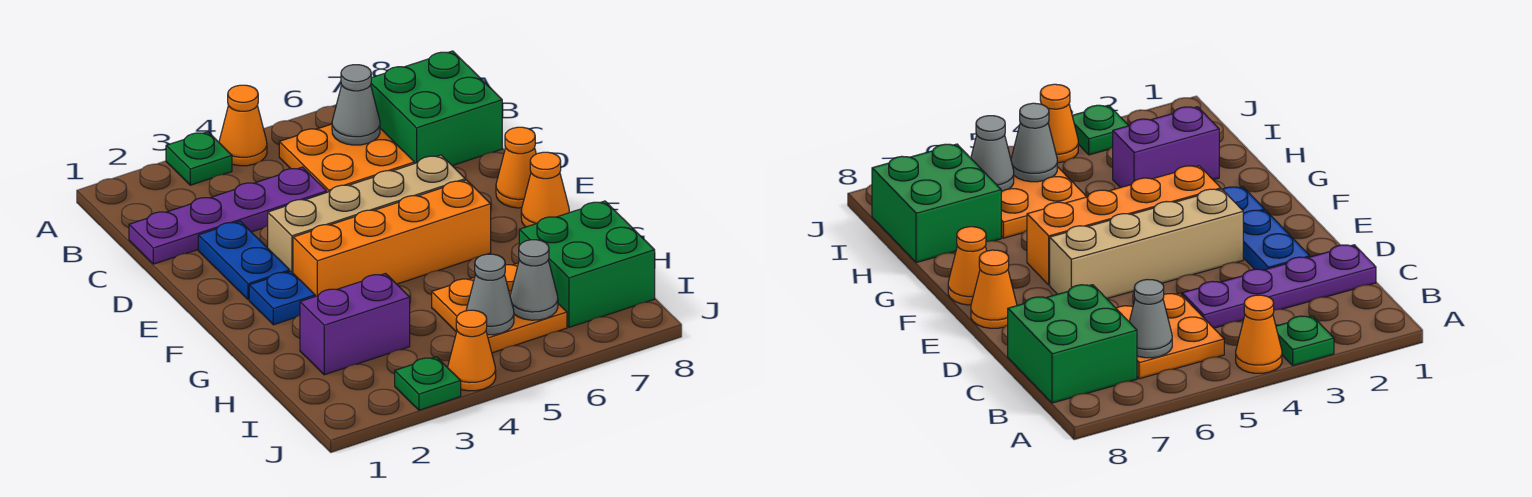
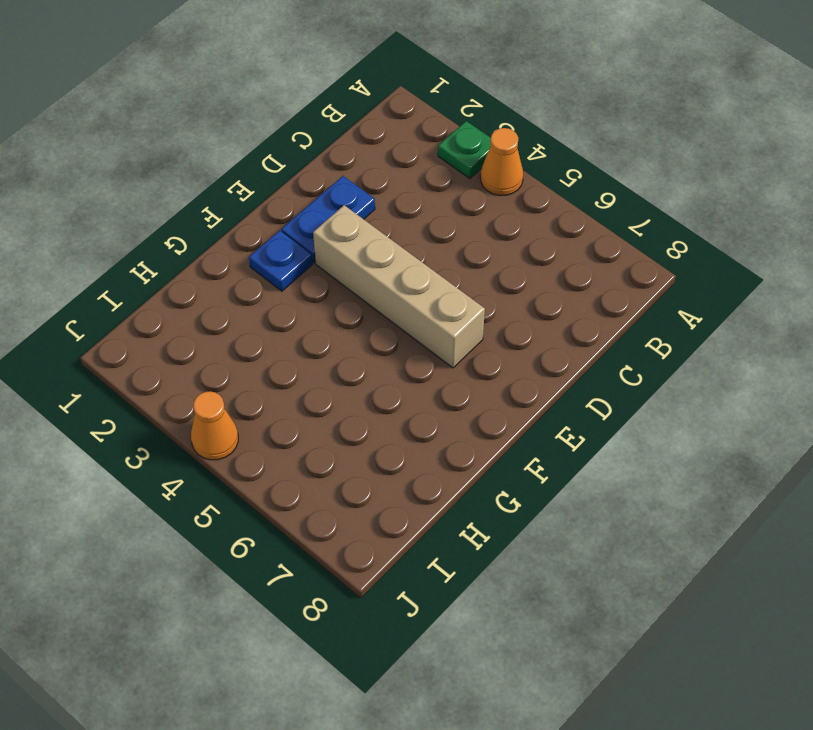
none -> orange 2x2 plate [279,124,414,192]
none -> green 2x2 brick [371,51,502,166]
none -> purple 1x4 plate [129,167,327,264]

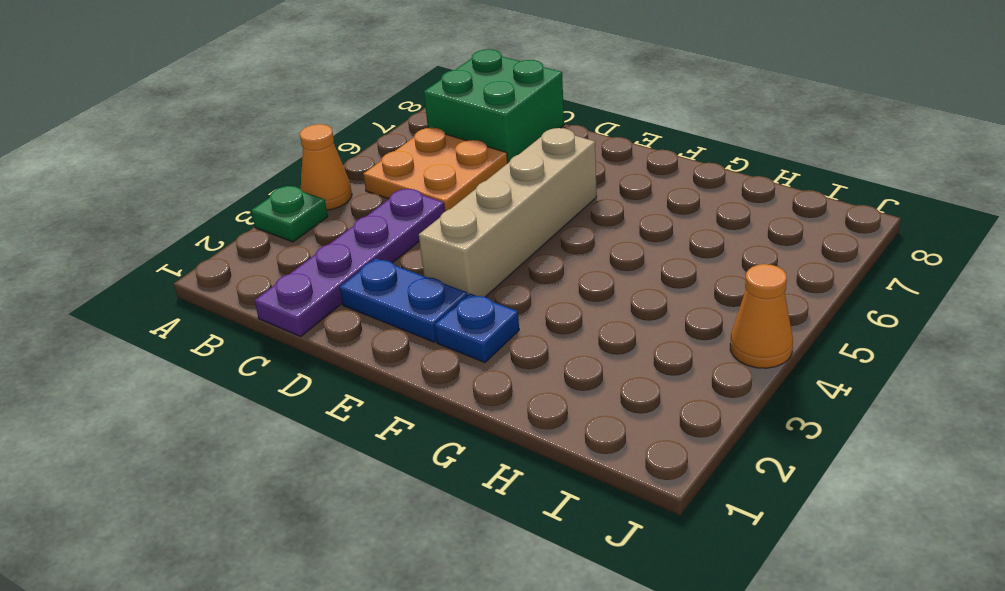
none -> orange 1x1 cone [496,127,536,208]
none -> orange 1x4 brick [293,180,491,296]
none -> orange 1x1 cone [521,152,569,227]

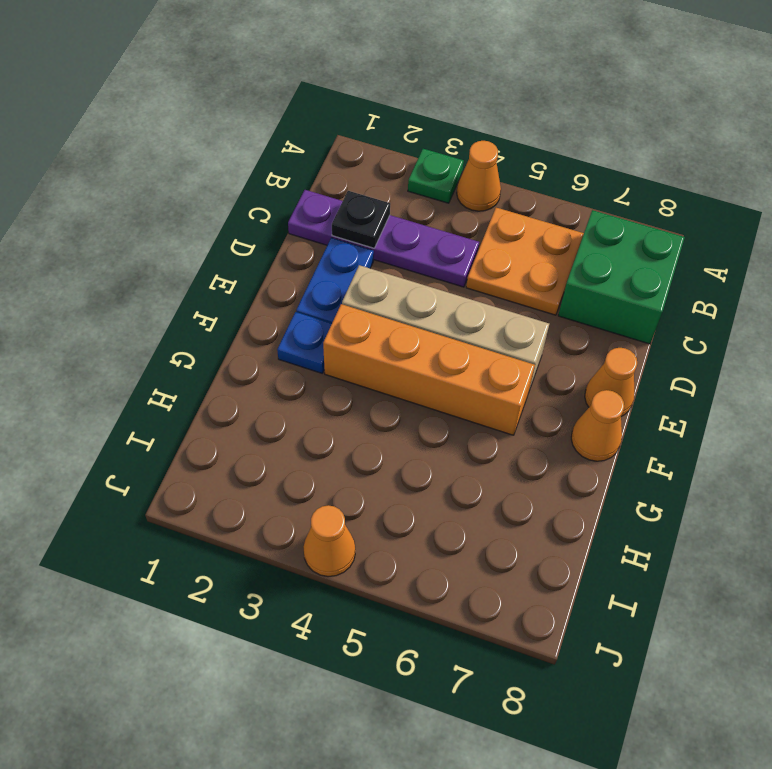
black 1x1 plate [332,191,390,248] -> none
none -> purple 1x2 brick [300,274,410,375]
none -> orange 2x2 plate [432,263,567,353]
none -> green 2x2 brick [519,201,655,327]

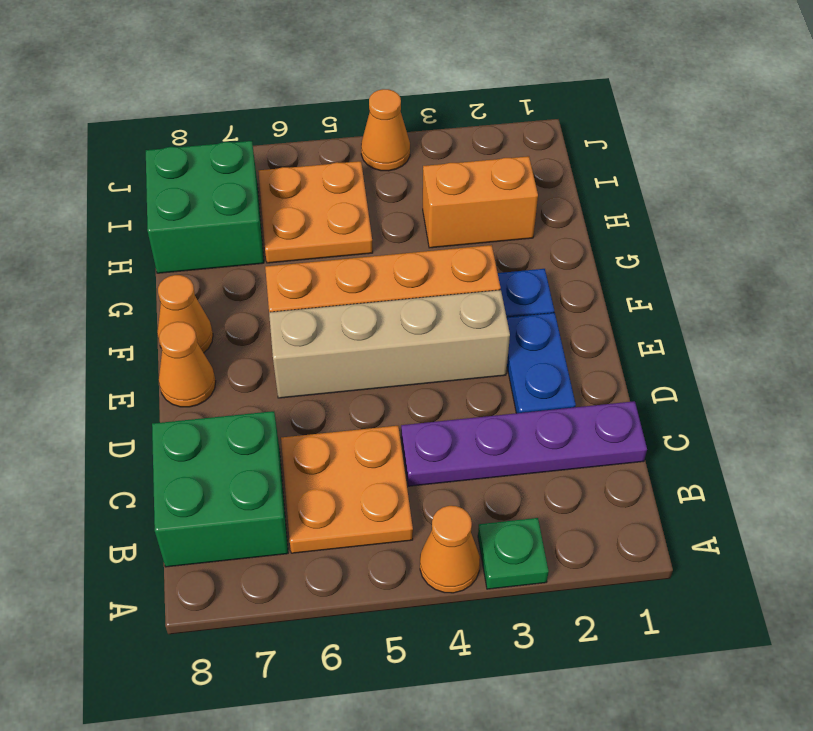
orange 1x2 brick [423,156,538,248] -> purple 1x2 brick [300,274,410,375]
none -> green 1x1 plate [395,357,461,410]
none -> grey 1x1 cone [332,65,380,145]
none -> grey 1x1 cone [466,254,514,335]

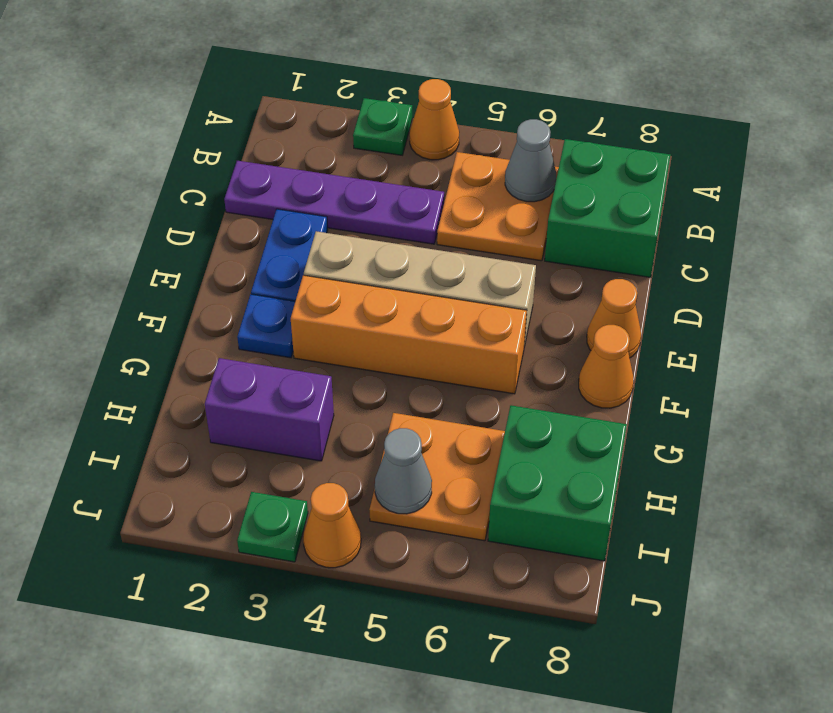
none -> grey 1x1 cone [510,240,558,320]

